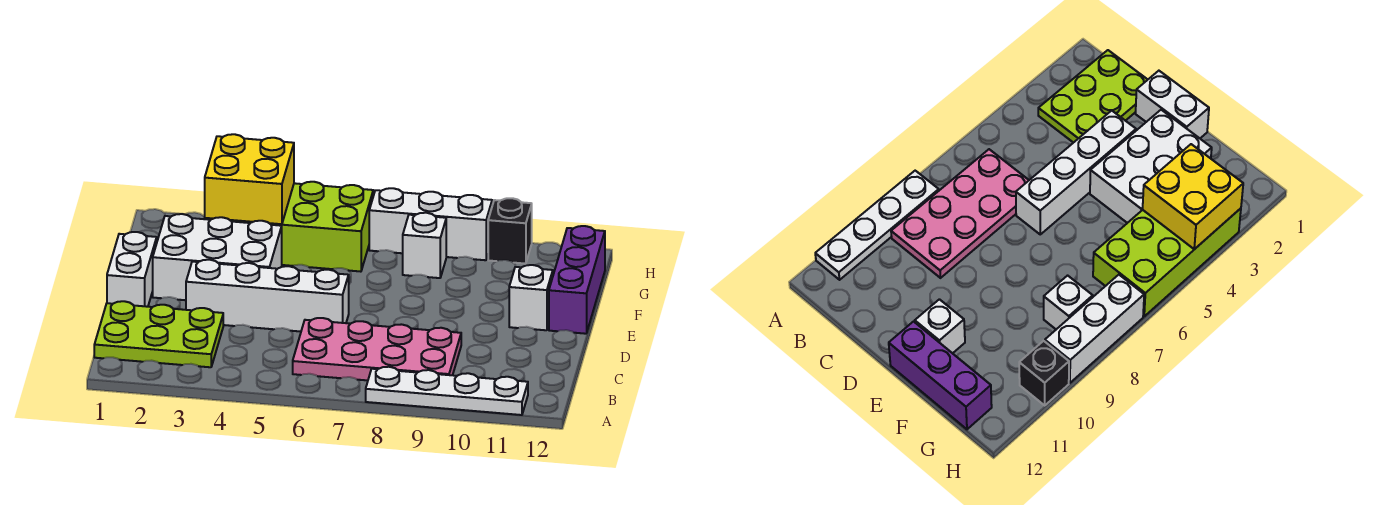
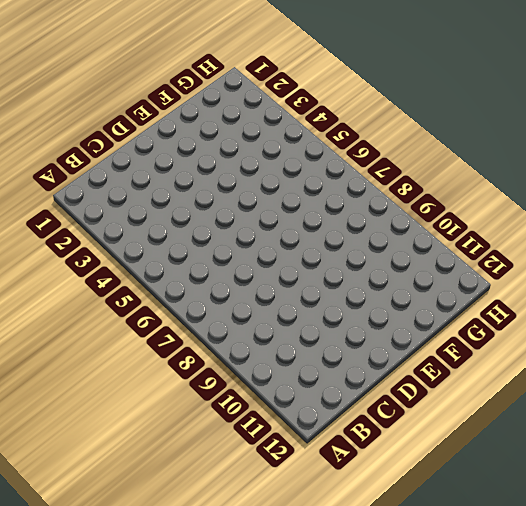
none -> white 1x4 plate [366,367,528,415]
none -> lime 2x3 plate [94,301,223,367]
none -> pink 2x4 plate [293,318,461,380]

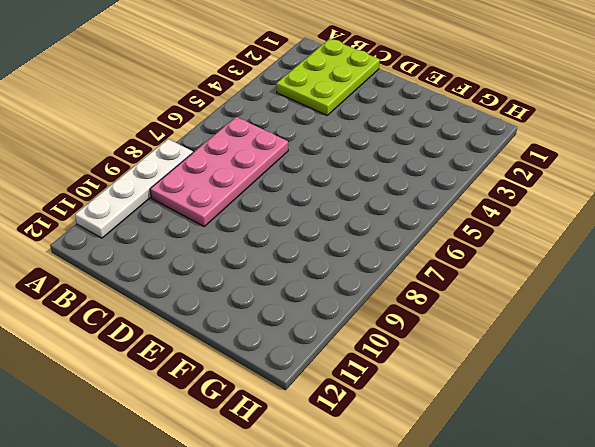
none -> white 1x2 brick [107,232,157,307]
none -> white 1x4 brick [186,260,349,332]
none -> white 2x3 brick [153,214,282,300]

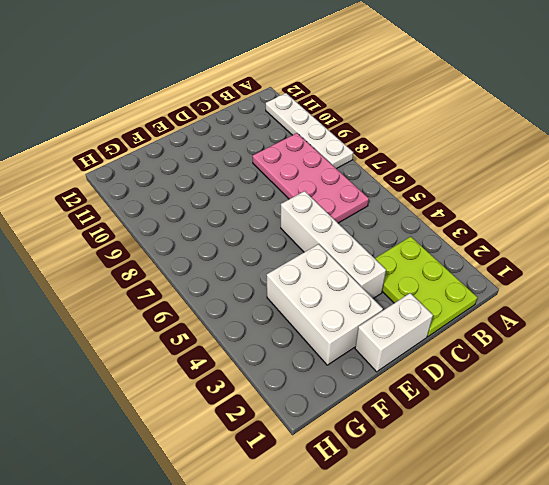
none -> white 1x1 brick [509,265,553,330]
none -> purple 1x3 brick [549,226,605,334]
none -> lime 2x4 brick [205,182,373,272]

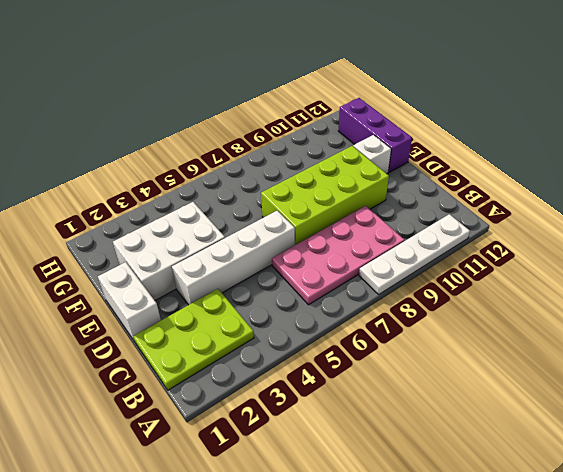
lime 2x4 brick [261,146,389,245] -> lime 2x4 brick moved to [205,182,373,272]
none -> white 1x1 brick [403,213,446,278]
none -> white 1x3 brick [369,188,492,260]
none -> black 1x1 brick [488,198,532,264]

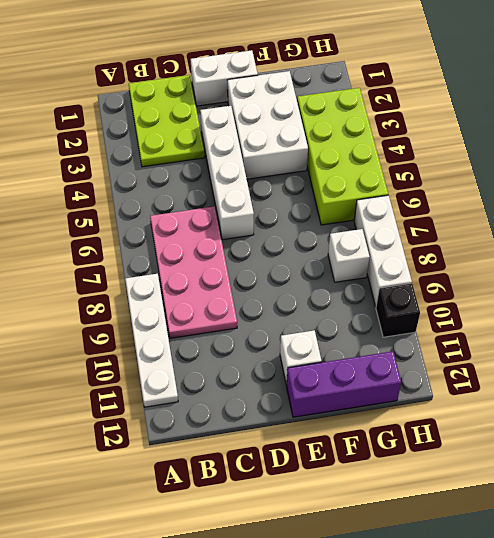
none -> yellow 2x2 brick [205,134,294,224]

